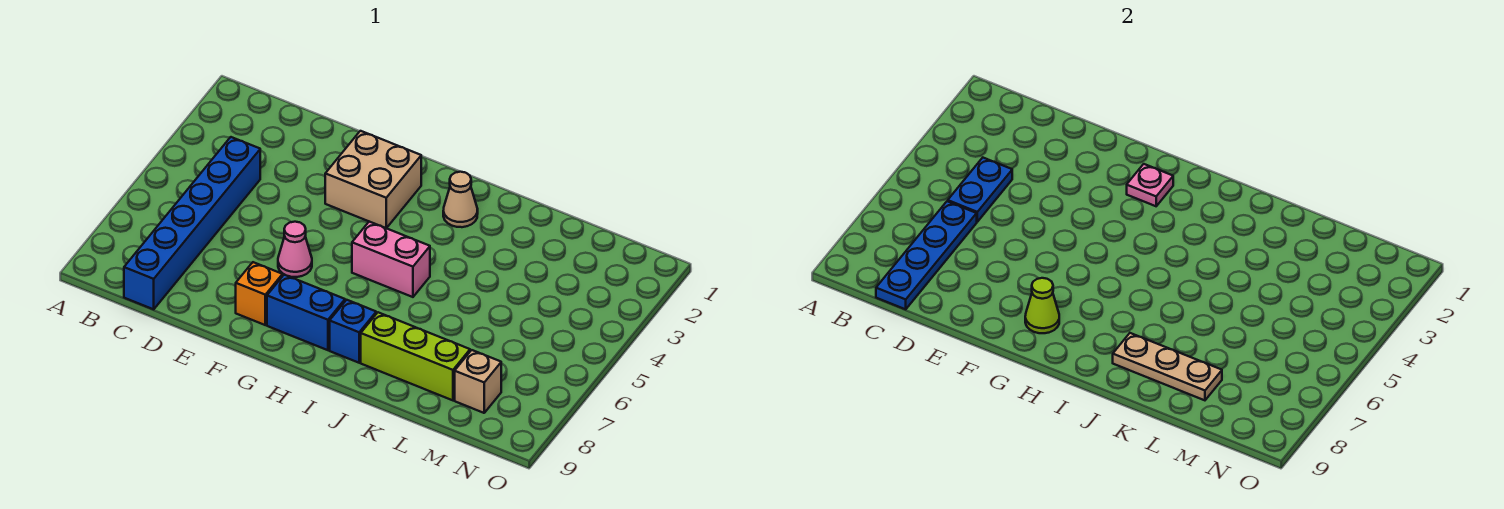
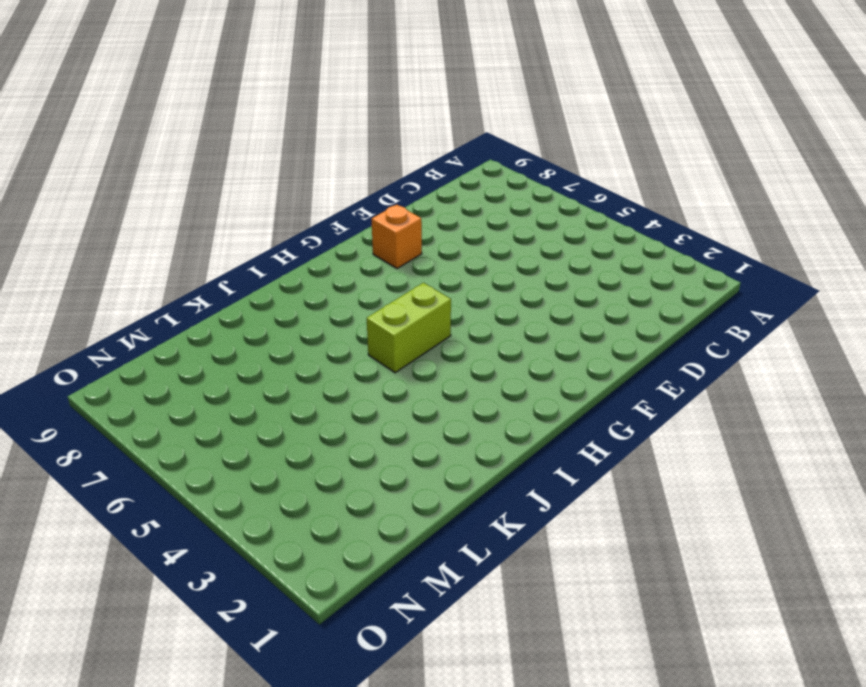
lime 1x2 brick [367,283,451,373] -> pink 1x2 brick [352,222,430,297]
none -> blue 1x6 brick [124,137,260,309]
none -> tan 2x2 brick [325,131,421,228]
none -> pink 1x1 cone [278,222,312,277]

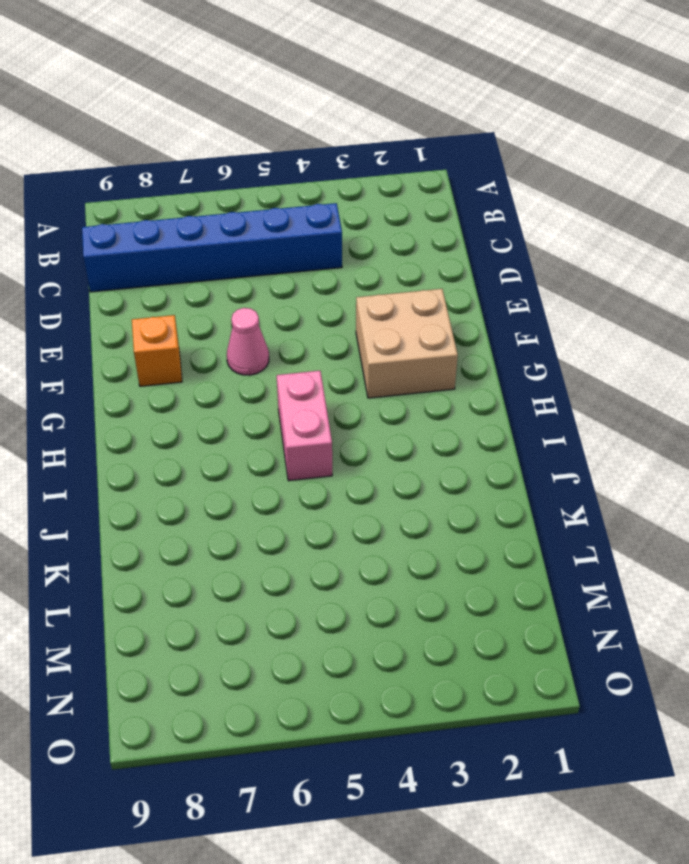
none -> blue 1x2 brick [267,275,345,350]
none -> tan 1x1 cone [443,172,478,227]
none -> blue 1x1 brick [330,300,377,363]

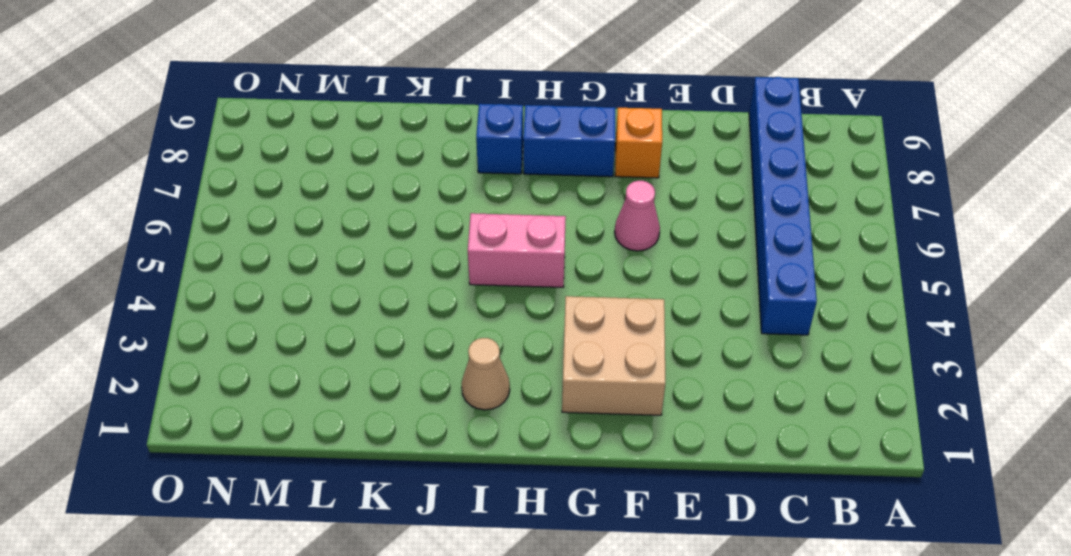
none -> lime 1x3 brick [361,312,470,400]
none -> tan 1x1 brick [455,350,501,413]
none -> blue 1x2 plate [948,158,1012,222]

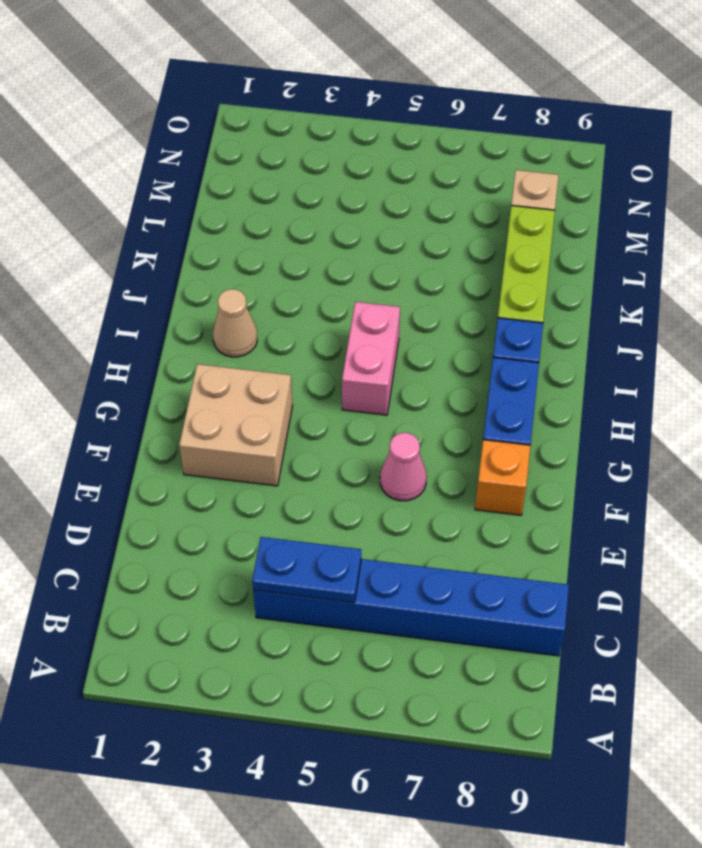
none -> blue 1x4 plate [876,201,977,309]
none -> pink 1x1 plate [1127,164,1173,206]
none -> lime 1x1 cone [1025,278,1059,333]

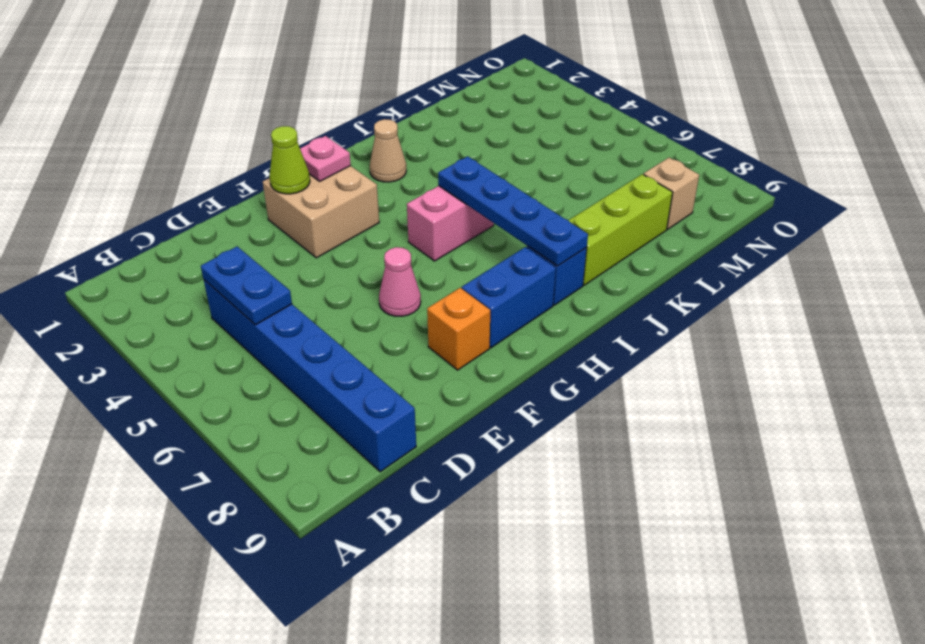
lime 1x1 cone [269,126,310,194] -> lime 1x1 cone moved to [1025,278,1059,333]
blue 1x4 plate [438,156,588,266] -> blue 1x4 plate moved to [876,201,977,309]
none -> tan 1x3 plate [1113,333,1222,400]

